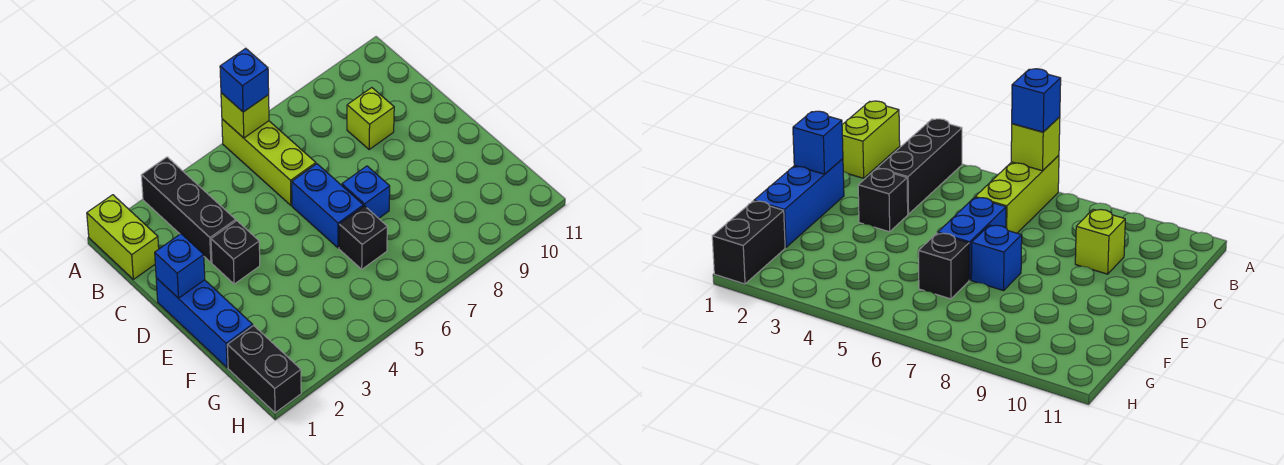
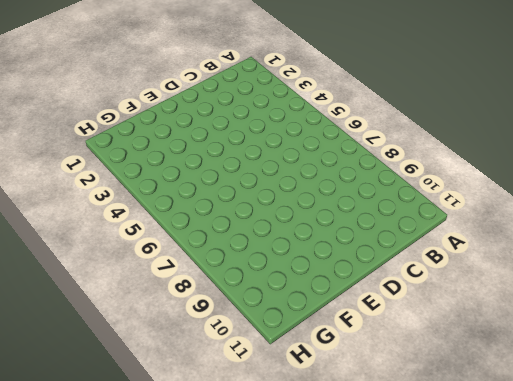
none -> lime 1x2 brick [87,195,159,279]
none -> black 1x3 brick [141,157,236,262]
none -> lime 1x3 brick [222,119,316,205]

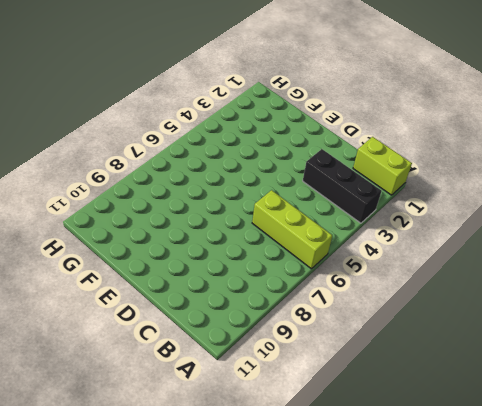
none -> lime 1x1 brick [347,88,394,150]
none -> blue 1x3 brick [156,278,253,368]
none -> black 1x1 brick [211,221,260,284]

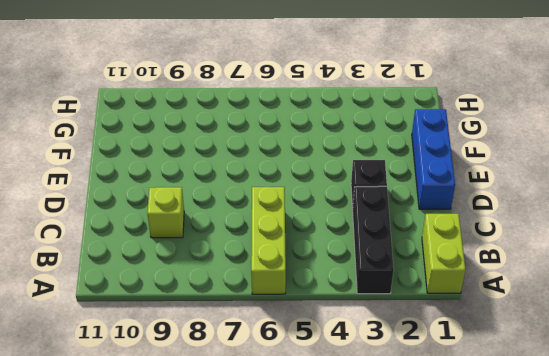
none -> blue 1x2 brick [292,164,363,248]
none -> blue 1x1 brick [342,166,390,218]
none -> black 1x1 brick [339,206,387,269]

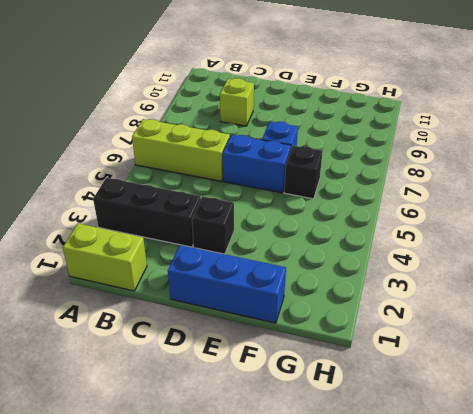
none -> black 1x2 brick [227,325,301,413]
none -> lime 1x1 brick [221,93,269,138]
none -> blue 1x1 brick [155,234,205,298]

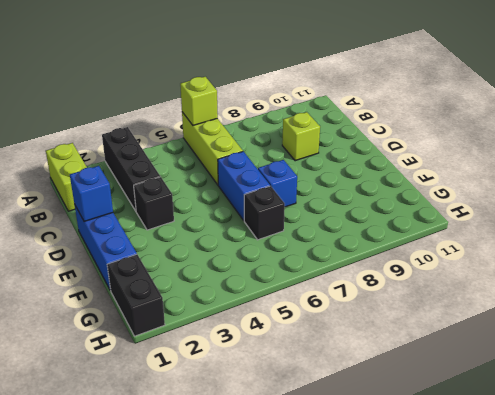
none -> blue 1x1 brick [220,48,269,112]

